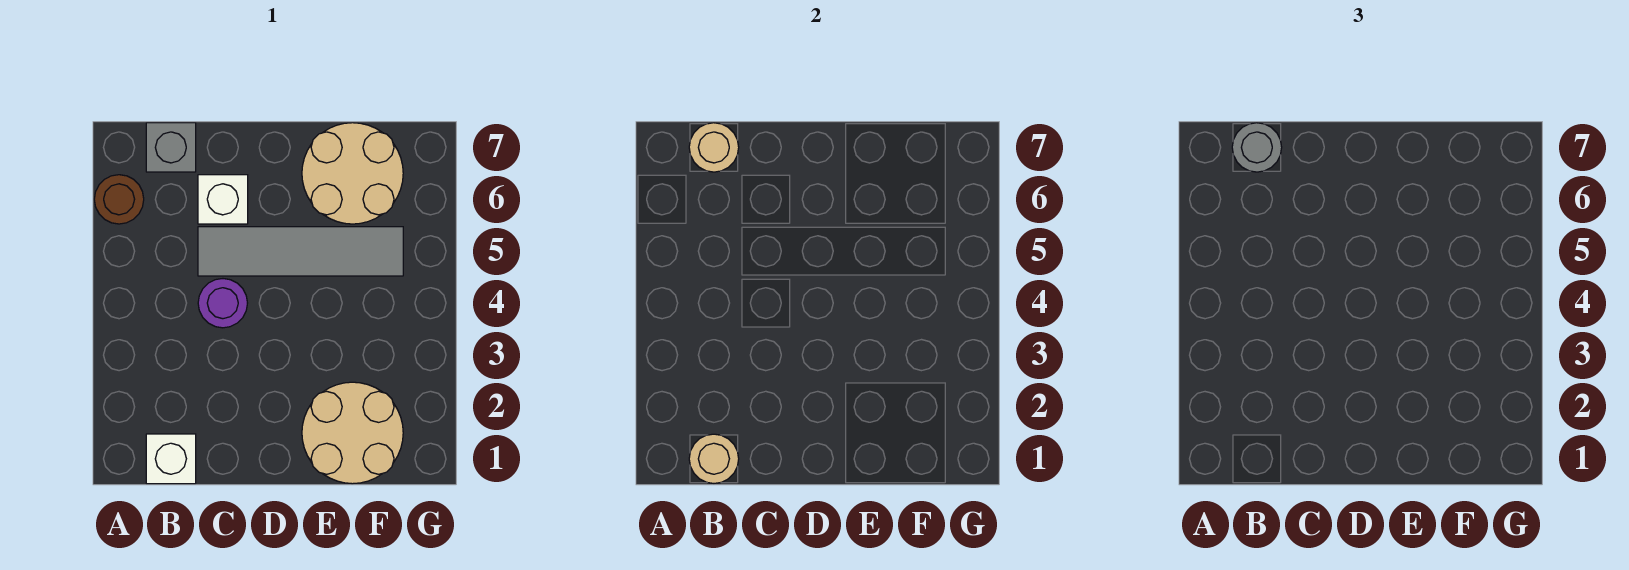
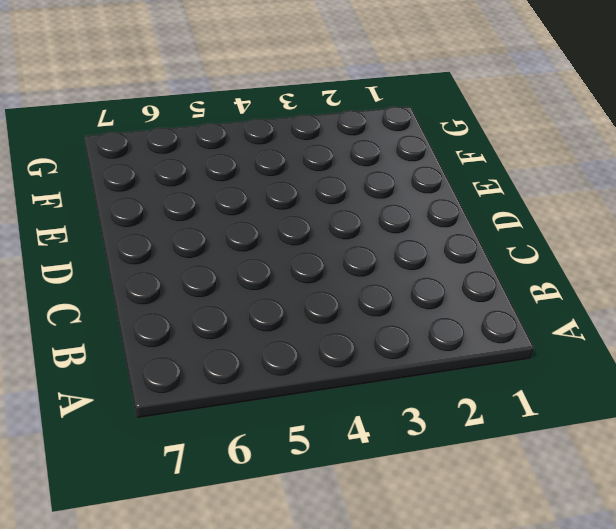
none -> brown 1x1 round brick [94,175,144,224]
none -> white 1x1 brick [146,434,196,484]

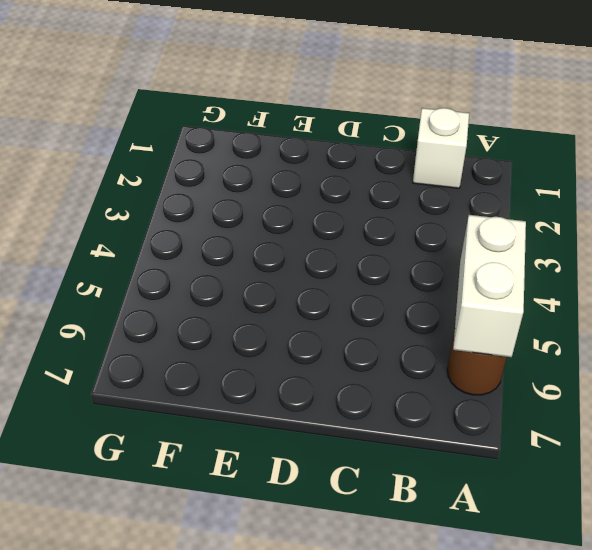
white 1x2 brick [453,215,526,357] -> none
none -> grey 1x1 brick [146,123,196,172]
none -> purple 1x1 round brick [198,279,247,328]

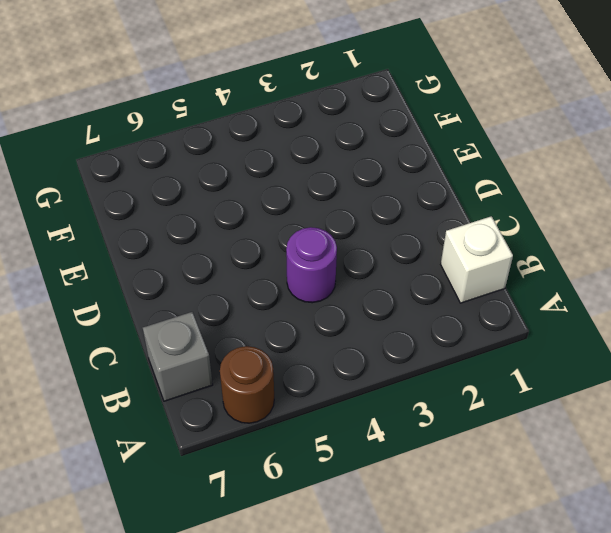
none -> grey 1x4 tile [198,227,403,276]
none -> white 1x1 brick [198,175,248,224]

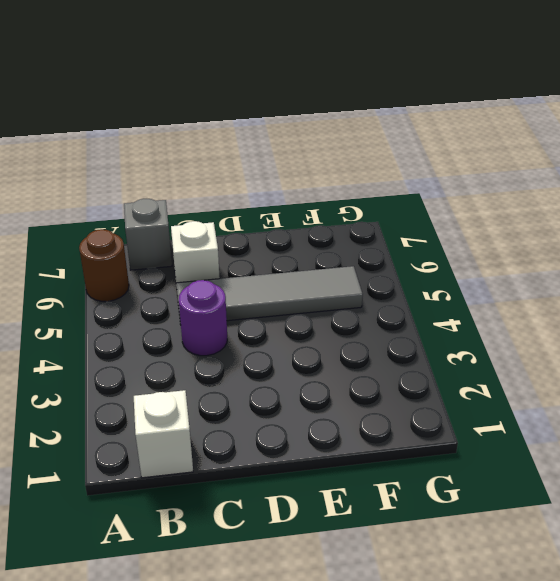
none -> tan 2x2 round brick [302,382,403,484]
none -> tan 2x2 round brick [302,123,403,224]

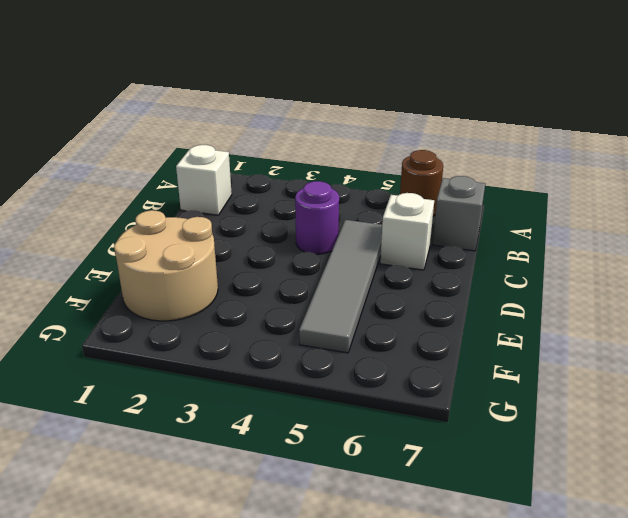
none -> tan 2x2 round brick [302,123,403,224]
none -> tan 1x1 round brick [689,434,739,483]

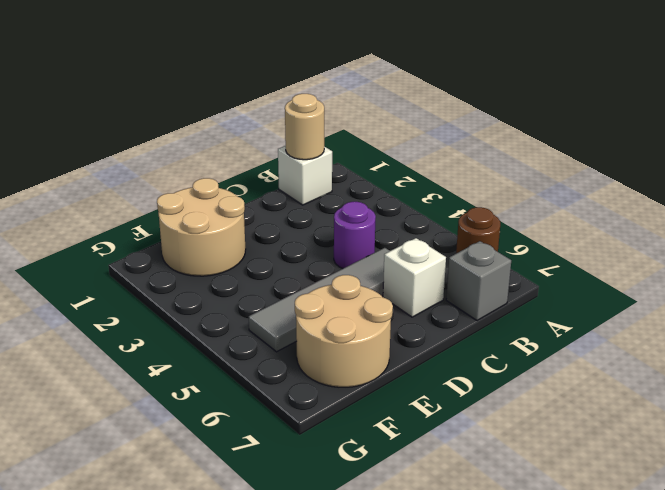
none -> tan 1x1 round brick [689,123,739,172]
none -> grey 1x1 round brick [1232,123,1282,172]

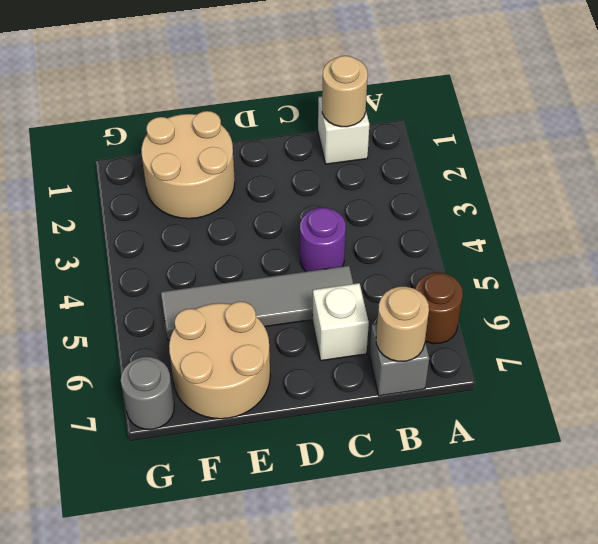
grey 1x1 round brick [121,357,174,429] -> grey 1x1 round brick moved to [1232,123,1282,172]

